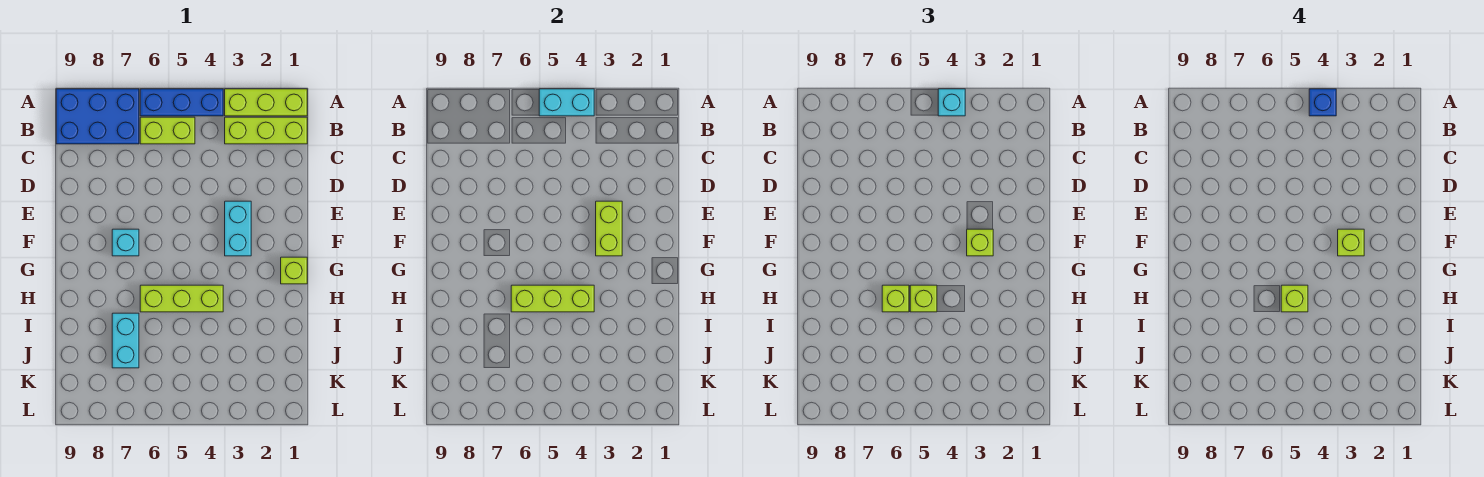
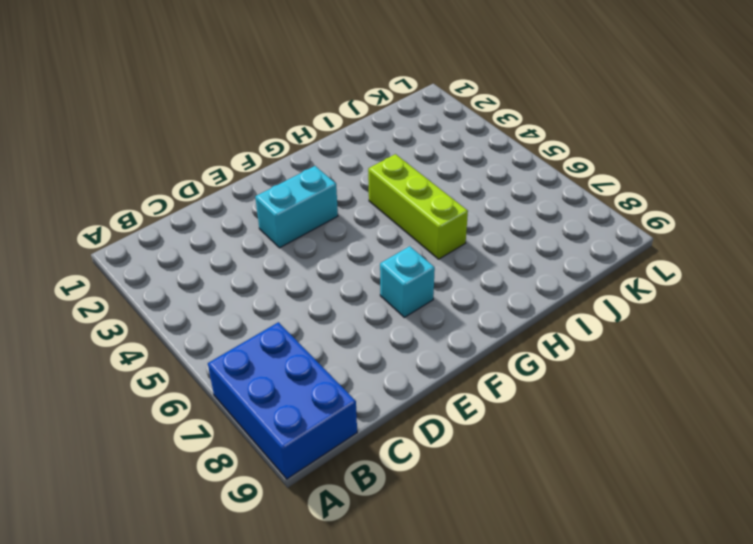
none -> lime 1x3 brick [225,89,307,116]
none -> blue 1x3 brick [140,89,223,116]
none -> lime 1x3 brick [225,117,307,144]

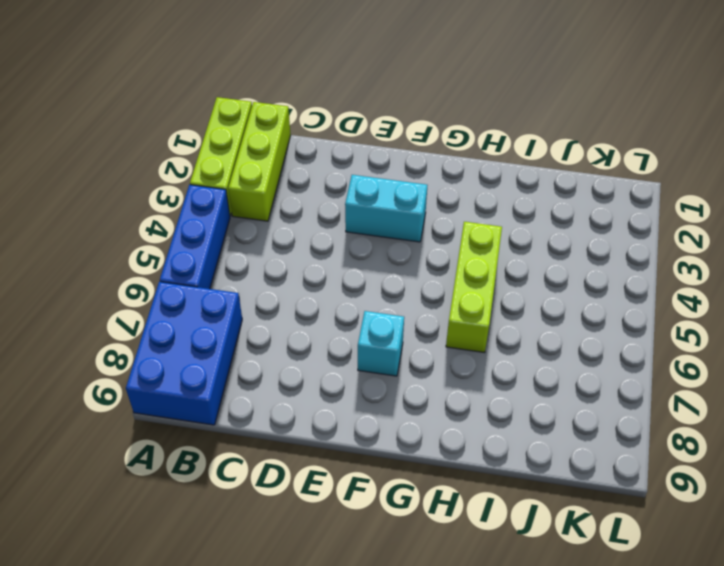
none -> lime 1x2 brick [140,117,195,144]
none -> lime 1x1 brick [281,257,307,284]
none -> cyan 1x2 brick [112,313,139,368]

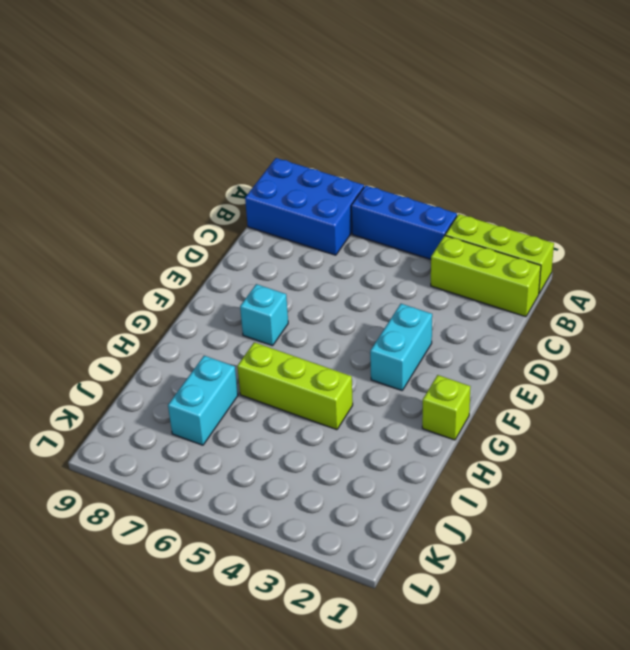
none -> lime 1x2 brick [140,117,195,144]
none -> cyan 1x2 brick [539,89,594,116]
none -> lime 1x2 brick [596,201,622,256]

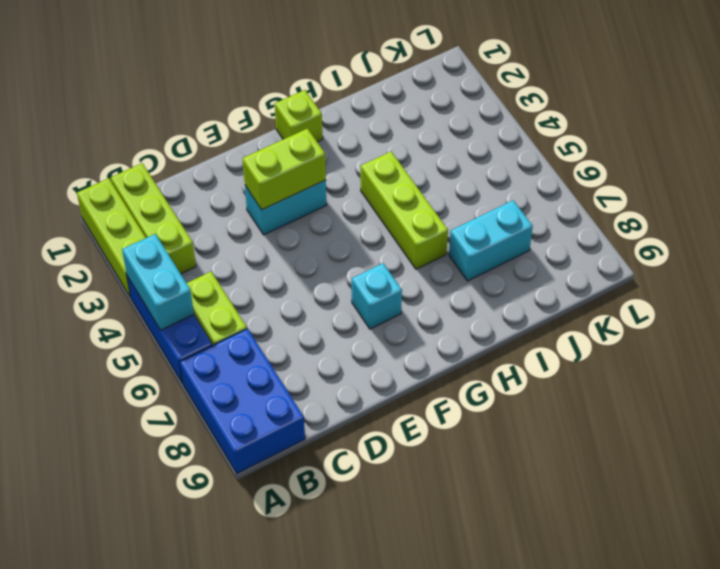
none -> lime 1x3 brick [511,285,594,312]
none -> cyan 1x1 brick [938,89,965,116]
none -> lime 1x1 brick [967,229,993,256]

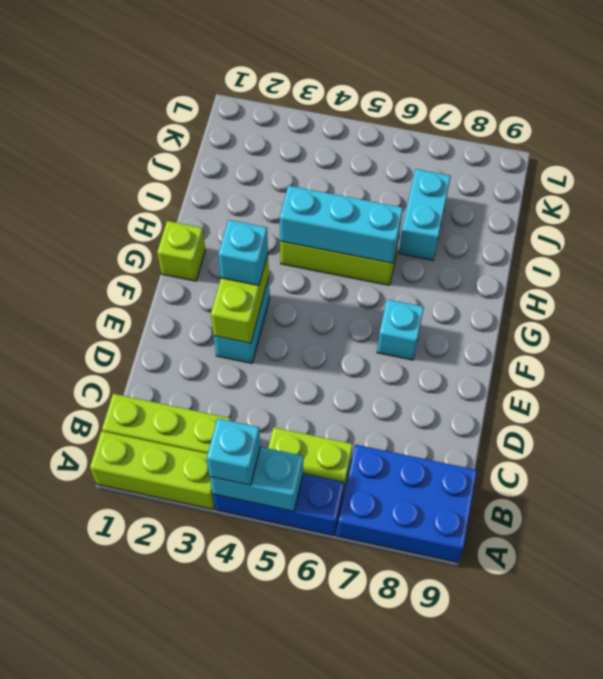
cyan 1x1 brick [218,220,268,285] -> lime 1x1 brick [967,229,993,256]
cyan 1x3 brick [280,186,403,263] -> lime 1x3 brick [511,285,594,312]
none -> lime 1x1 brick [910,285,937,312]
none -> lime 1x1 brick [882,285,909,312]
none -> blue 1x1 brick [1309,89,1336,116]

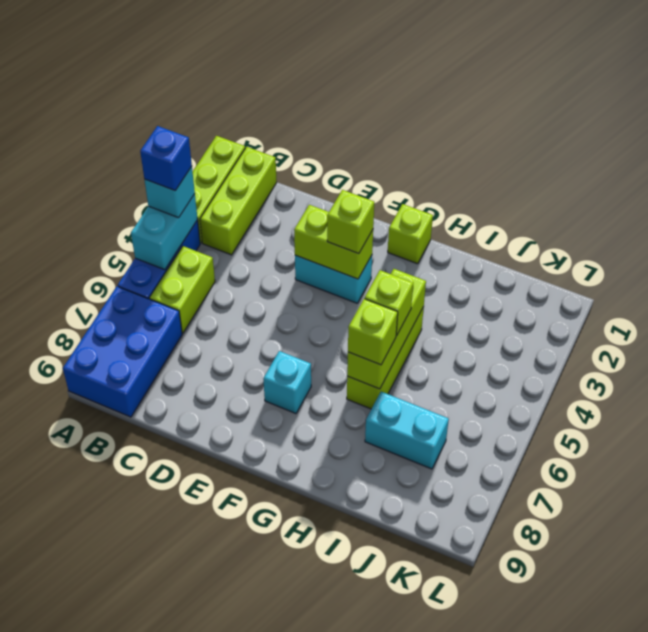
none -> lime 1x1 brick [1338,229,1364,256]
none -> lime 1x1 brick [1281,285,1308,312]

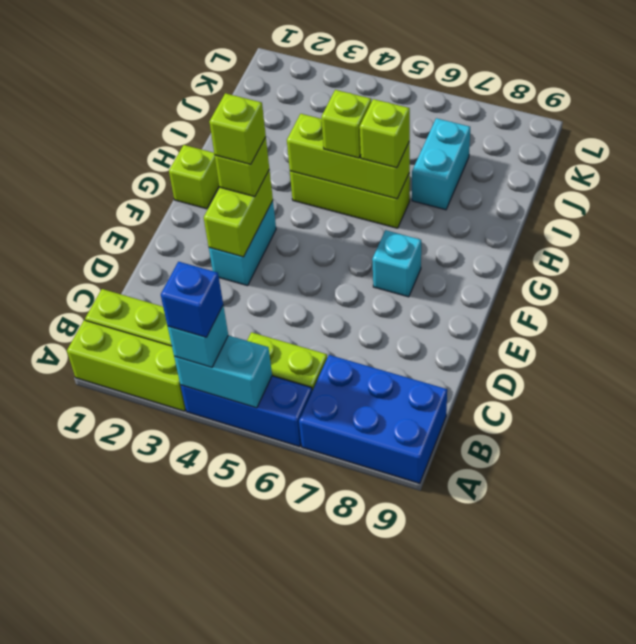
none -> lime 1x1 brick [1281,285,1308,312]

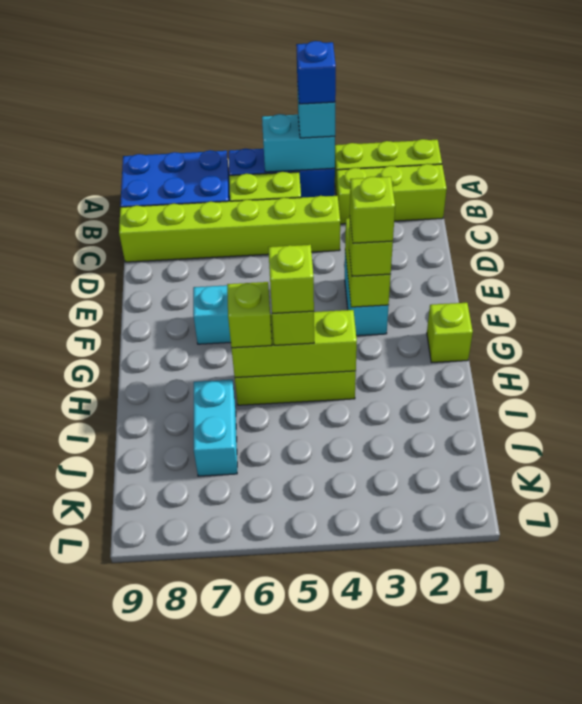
lime 1x6 brick [119,196,340,262] -> none

